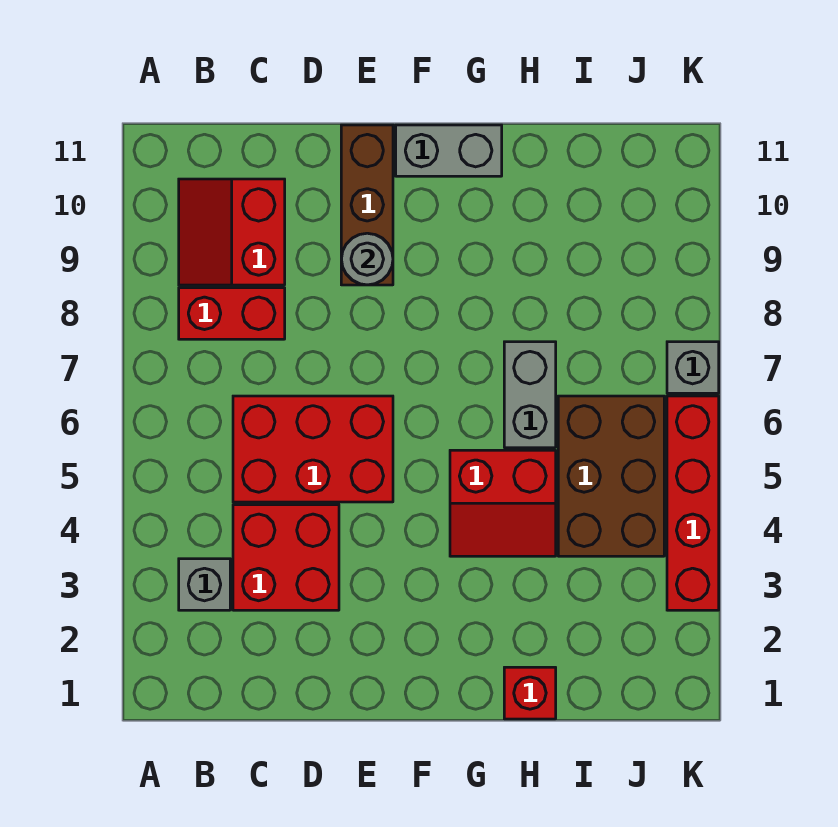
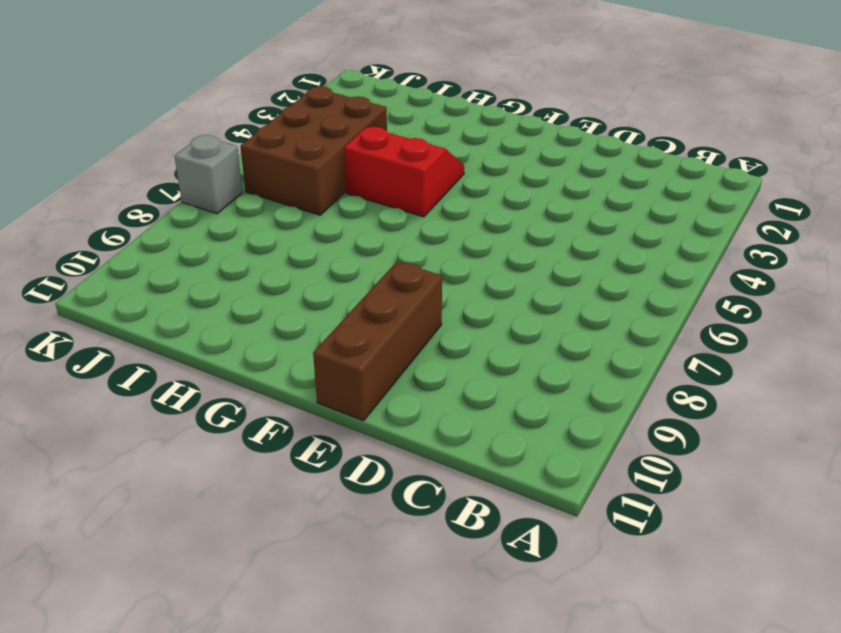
none -> grey 1x1 brick [179,559,230,610]
none -> red 1x2 brick [179,288,285,339]
none -> red 2x2 slope [179,179,285,285]

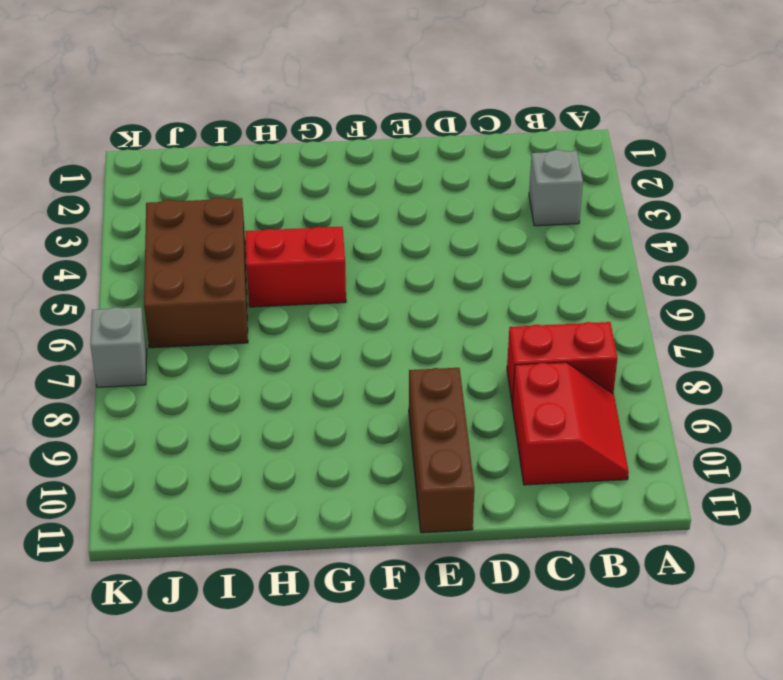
none -> red 2x2 brick [233,505,339,610]
none -> red 2x3 brick [233,396,393,502]
none -> grey 1x2 brick [396,125,502,176]

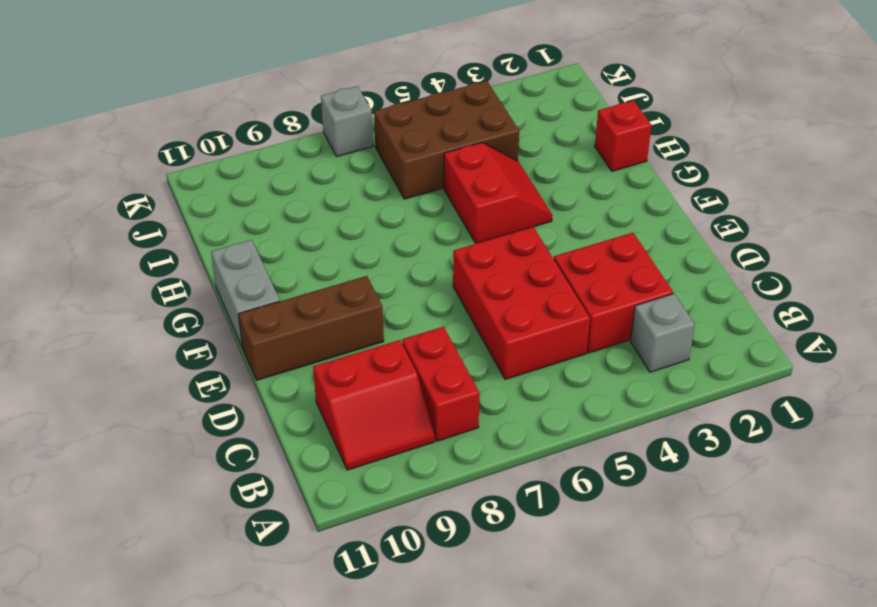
none -> grey 1x2 brick [504,342,556,448]
none -> red 1x4 brick [667,396,719,610]
none -> grey 1x1 round brick [341,233,393,285]

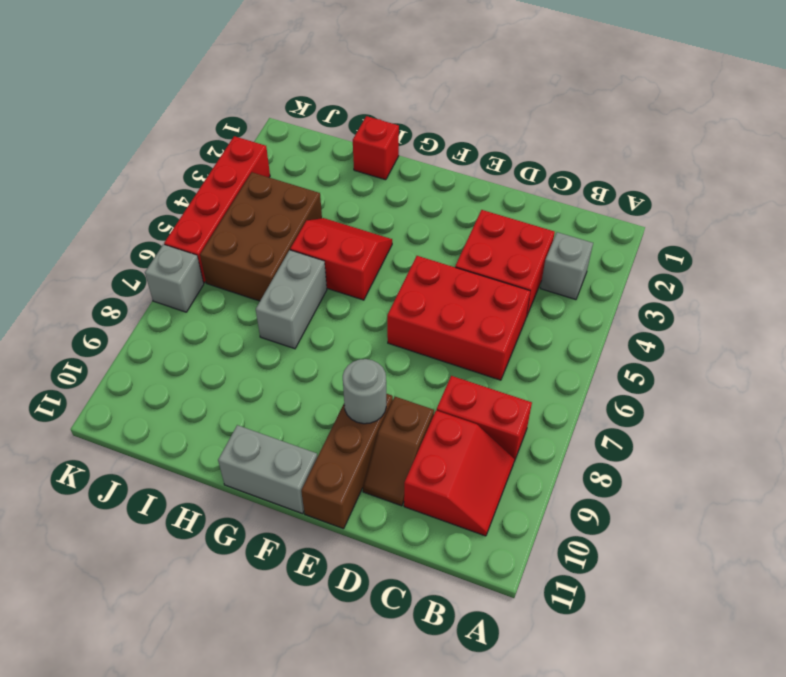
brown 1x2 slope [363,397,434,506] -> none

